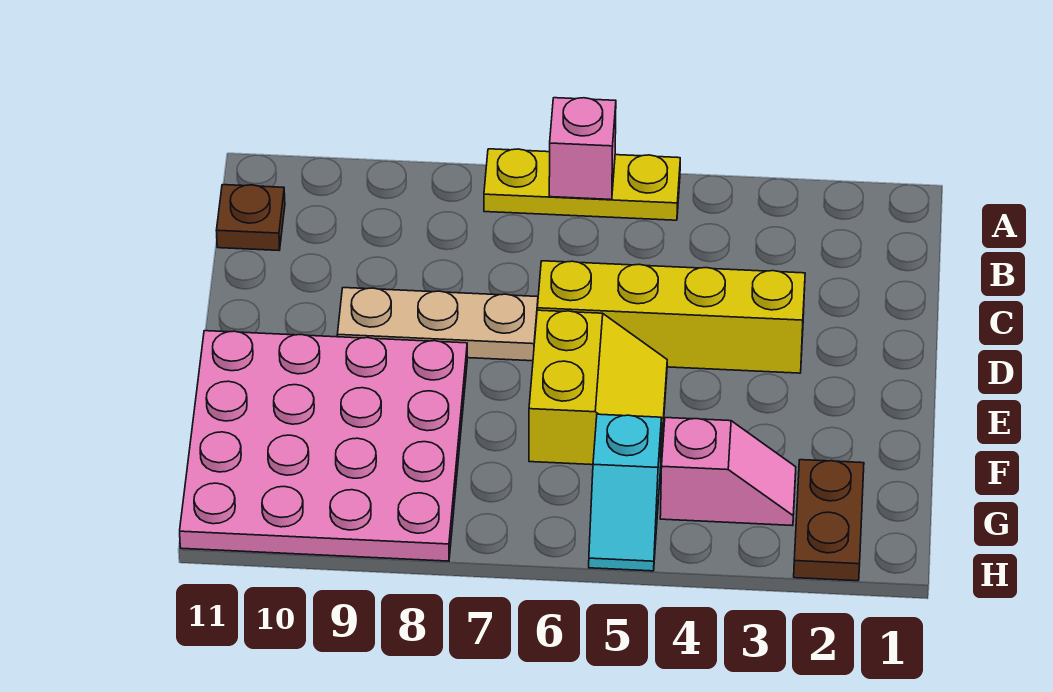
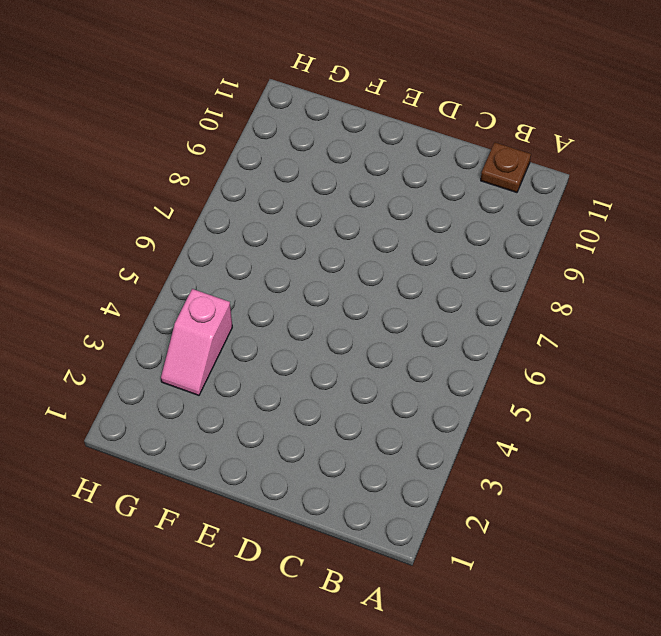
none -> yellow 1x3 plate [484,149,680,220]
none -> yellow 1x4 brick [537,261,805,373]

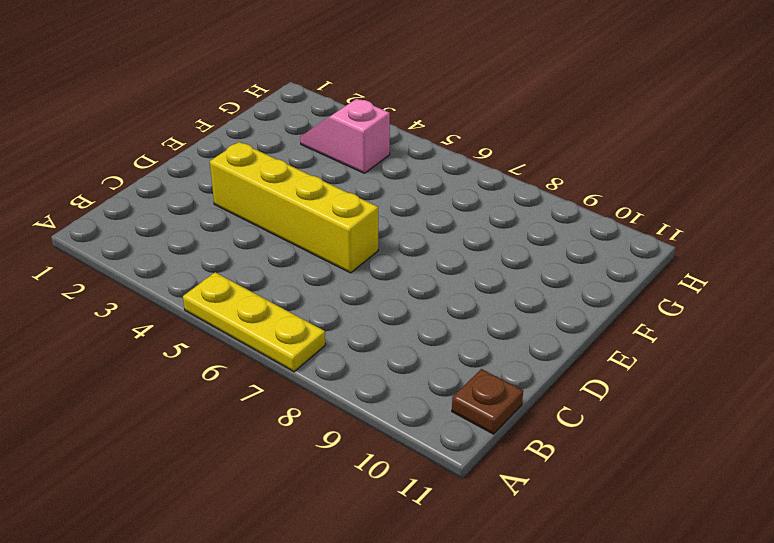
none -> tan 1x3 plate [337,288,538,361]
none -> yellow 2x2 slope [529,310,667,465]

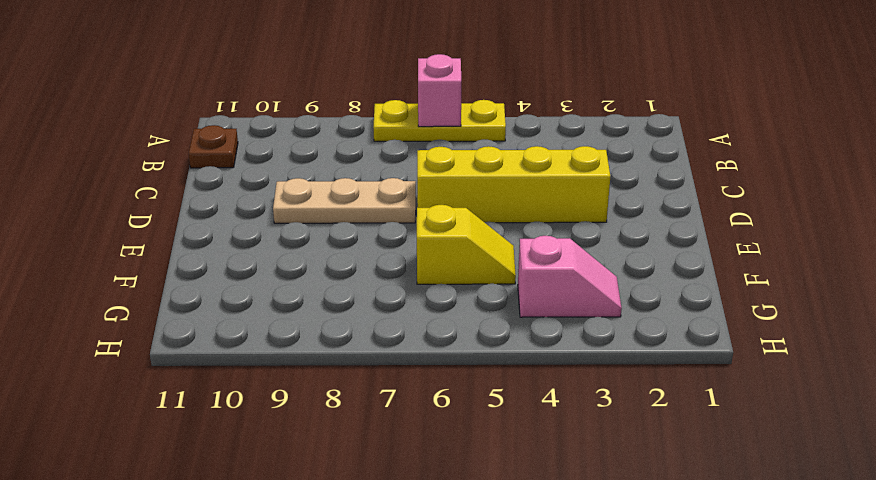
yellow 1x2 slope [417,205,516,284] -> yellow 2x2 slope [529,310,667,465]
none -> pink 4x4 plate [180,331,467,561]
none -> brown 1x2 plate [794,460,864,581]

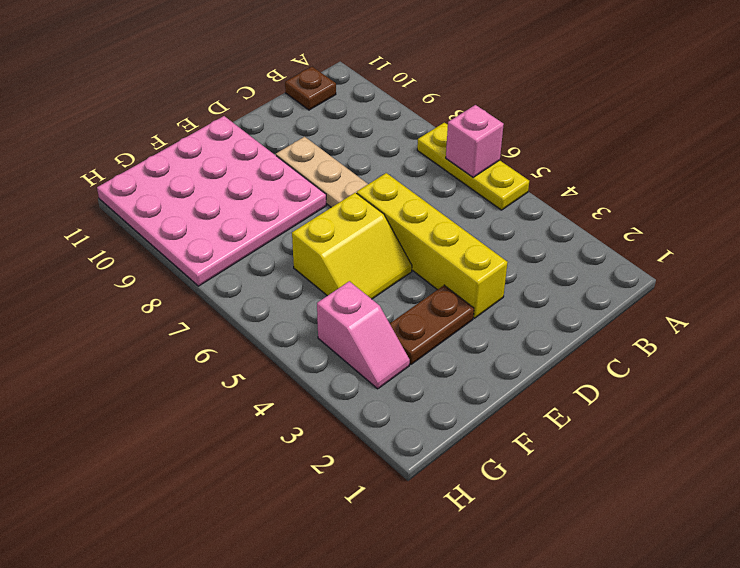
brown 1x2 plate [390,285,474,364] -> brown 1x2 plate moved to [794,460,864,581]
none -> cyan 1x2 slope [589,414,661,571]

